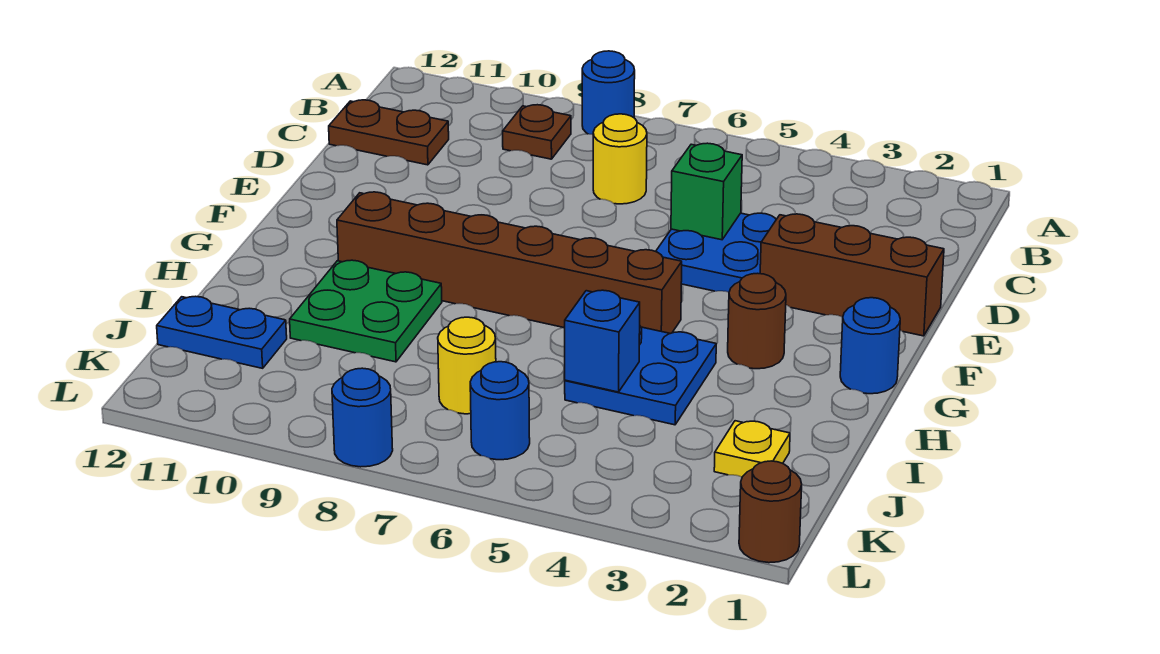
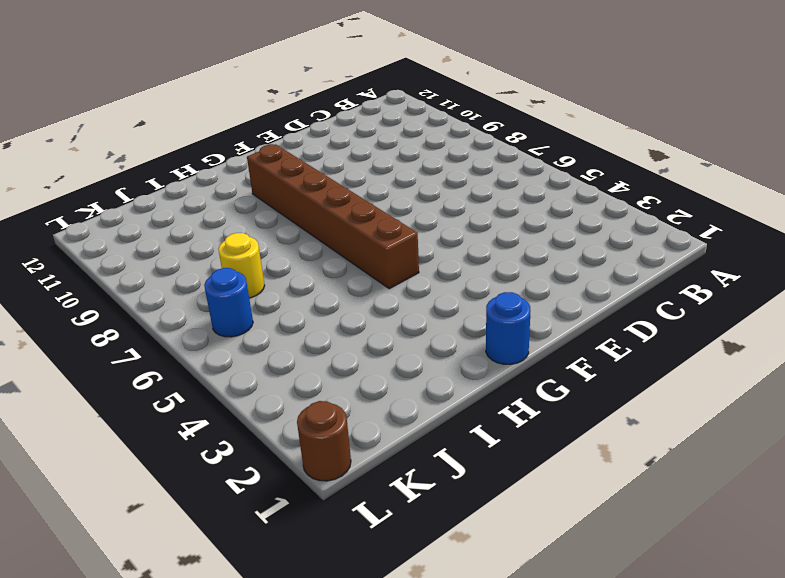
none -> blue 1x1 round brick [582,51,635,135]
none -> brown 1x1 plate [503,105,571,159]
none -> yellow 1x1 round brick [593,114,647,204]

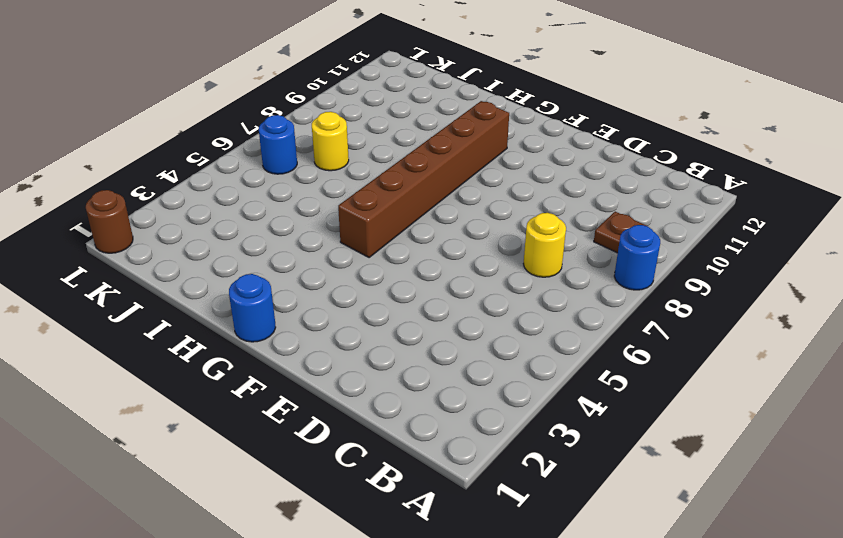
none -> brown 1x2 plate [329,100,449,165]
none -> blue 2x2 plate [656,213,776,292]
none -> brown 1x3 brick [760,214,944,336]

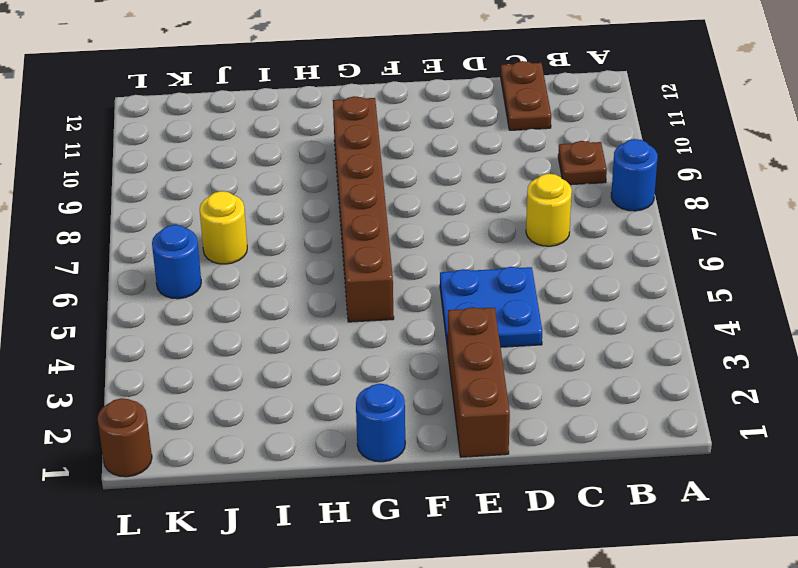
none -> brown 1x1 round brick [728,273,786,369]
none -> blue 2x2 plate [565,326,716,425]
none -> green 2x2 plate [290,260,442,362]

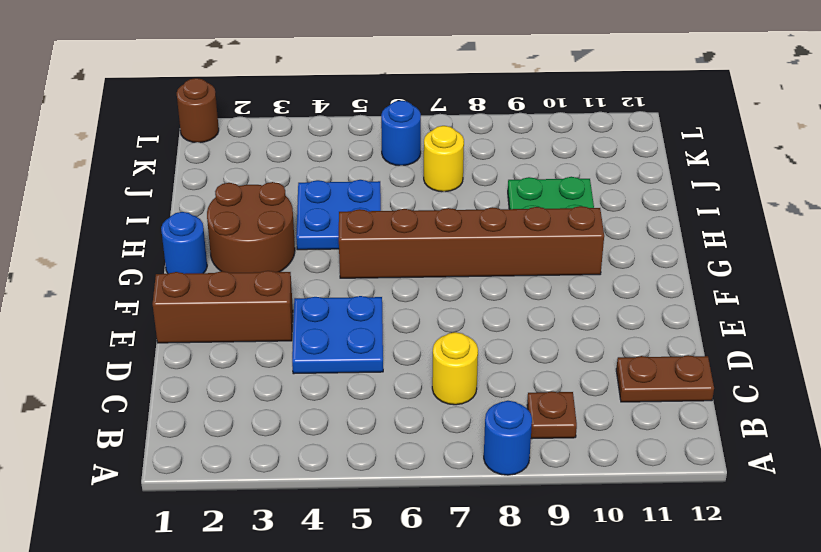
brown 2x2 round brick [207,182,295,273] -> brown 1x1 round brick [728,273,786,369]
none -> yellow 1x1 plate [714,421,790,477]
none -> blue 1x2 plate [157,296,287,368]
none -> blue 1x1 round brick [332,368,393,467]

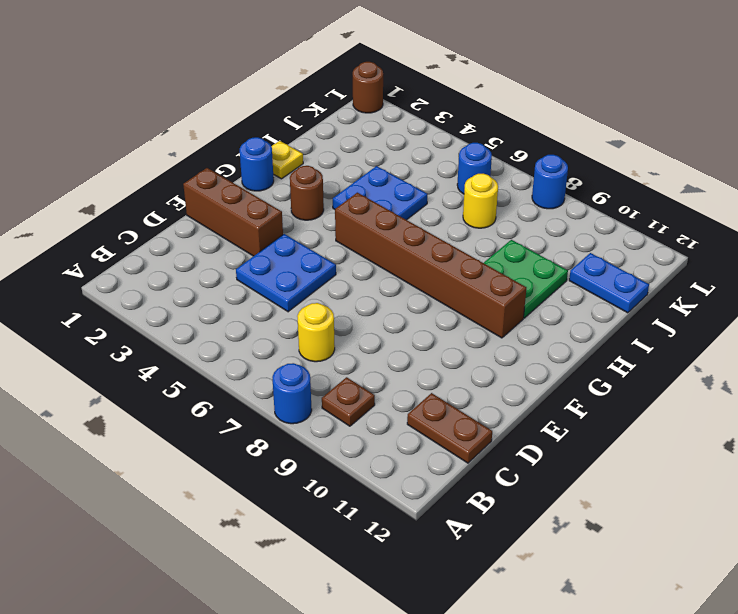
yellow 1x1 plate [271,141,303,179] -> yellow 1x1 plate moved to [714,421,790,477]
none -> green 1x1 brick [671,143,742,240]
none -> blue 1x1 brick [565,290,640,392]

